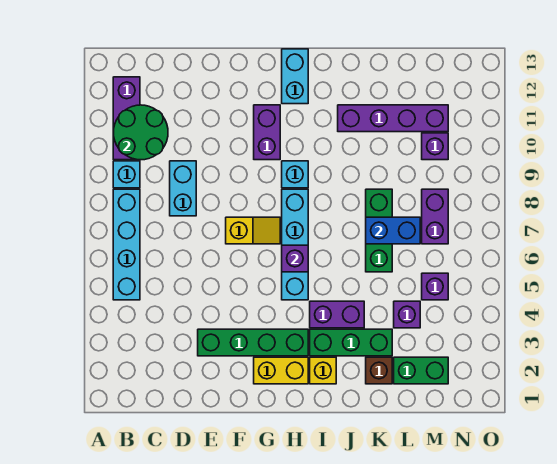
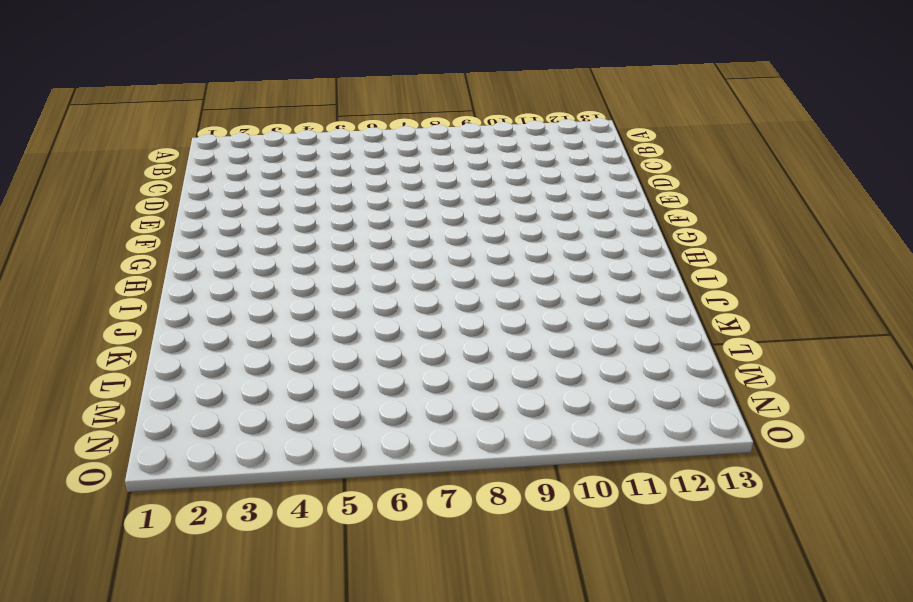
none -> cyan 1x4 brick [113,189,140,300]
none -> cyan 1x1 brick [113,161,140,188]
none -> purple 1x3 brick [113,77,140,160]

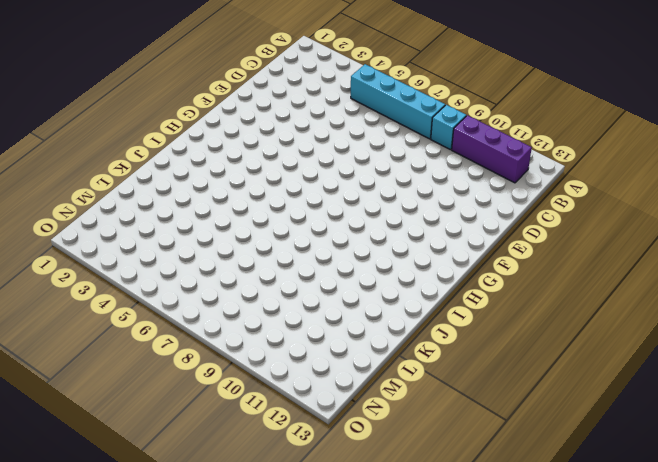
none -> cyan 1x2 brick [170,161,196,216]
none -> green 1x4 brick [198,329,308,356]
none -> yellow 1x2 slope [226,217,280,244]

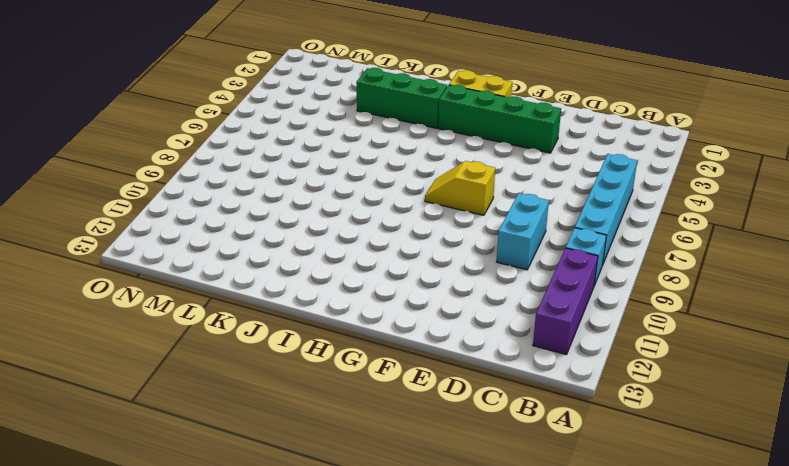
none -> purple 1x2 brick [254,105,280,160]
none -> cyan 1x4 brick [282,189,308,300]
none -> cyan 1x1 brick [282,161,308,188]

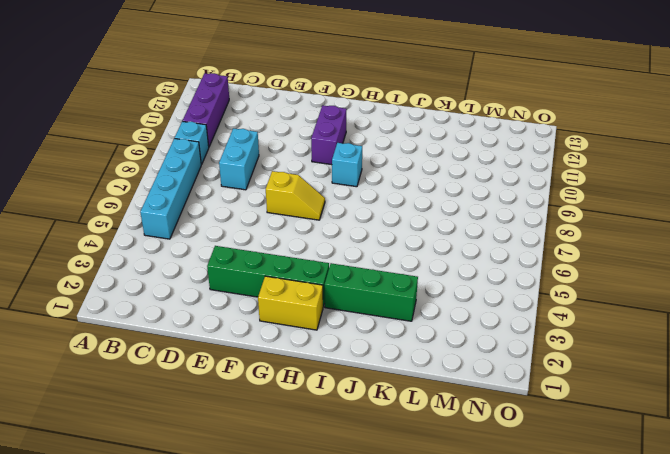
none -> cyan 1x4 brick [282,189,308,300]
none -> cyan 1x2 brick [282,49,308,104]
none -> yellow 1x1 brick [310,357,336,384]

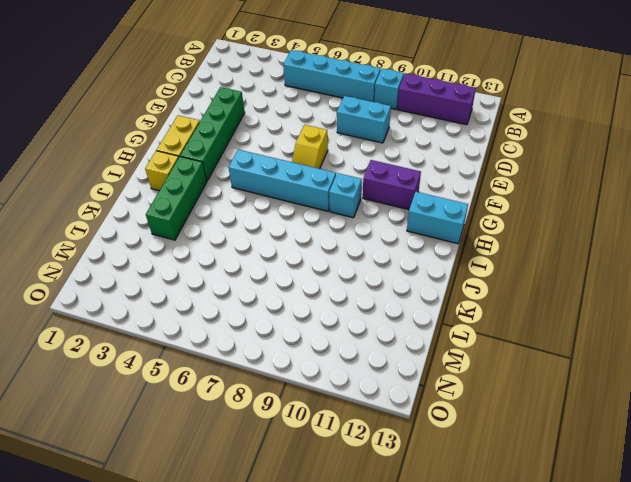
none -> purple 1x2 brick [310,301,364,328]
none -> purple 1x4 brick [338,105,448,132]
none -> brown 1x1 brick [366,357,392,384]

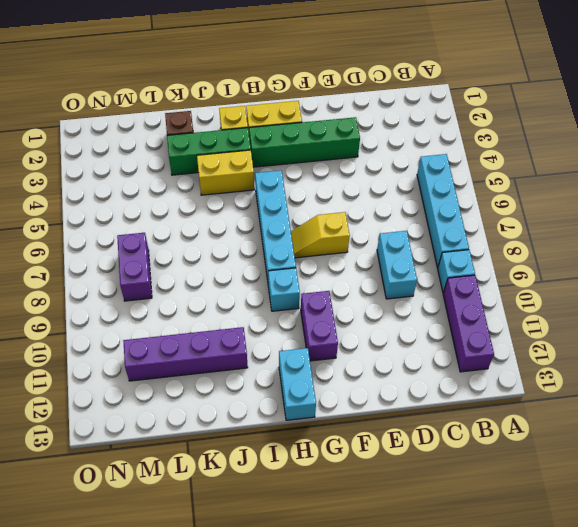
yellow 1x2 brick [197,150,254,195] -> purple 1x2 brick [310,301,364,328]
none -> green 1x3 brick [366,189,392,272]
none -> green 1x2 brick [394,357,448,384]
none -> purple 1x1 brick [394,301,420,328]

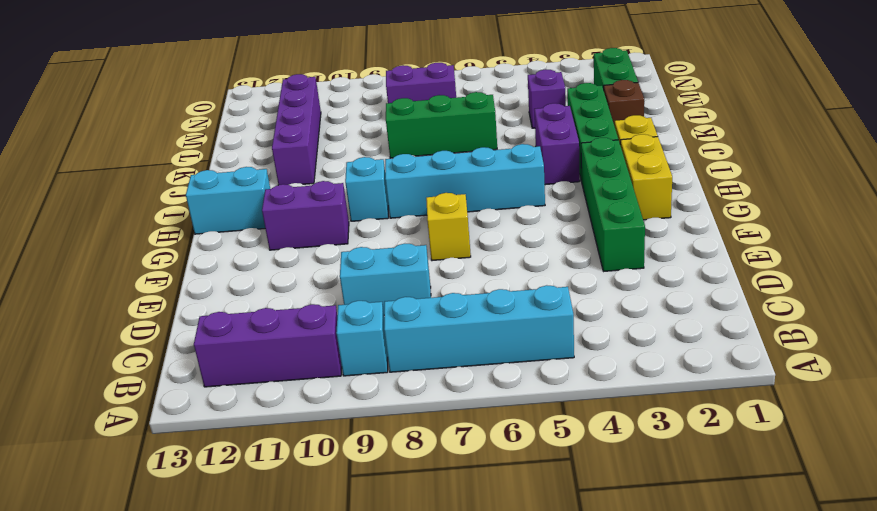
none -> purple 1x1 brick [422,273,448,300]
none -> purple 1x1 brick [422,133,448,160]
none -> green 2x2 round brick [113,105,168,160]

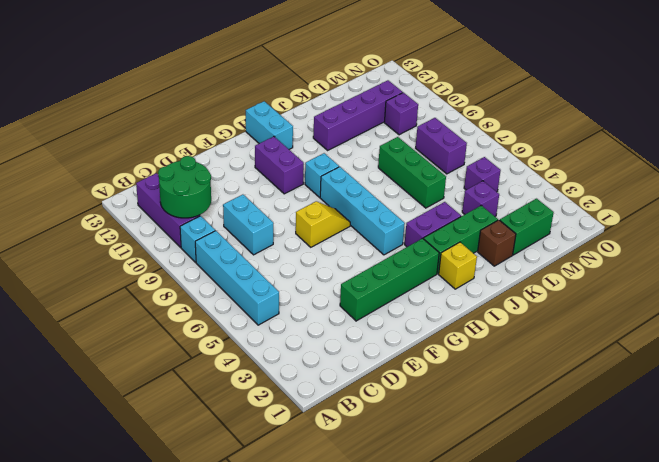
none -> yellow 1x2 brick [254,357,308,384]
none -> purple 1x1 brick [282,245,308,272]
none -> blue 1x2 brick [366,217,420,244]

